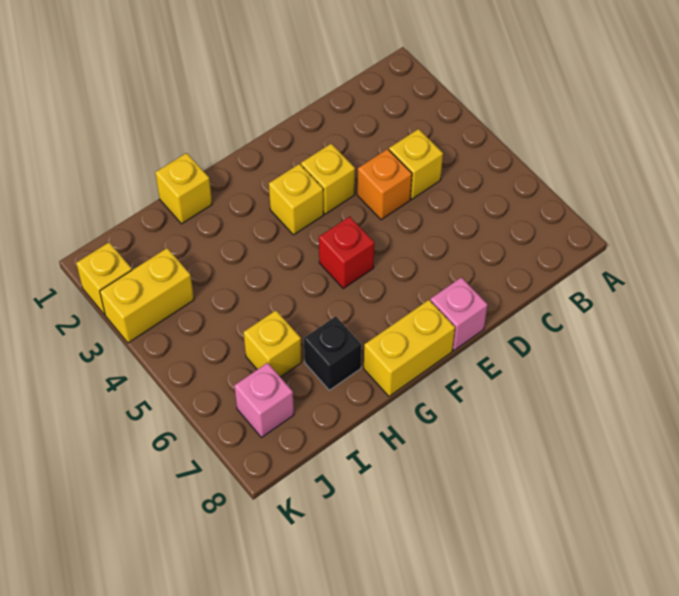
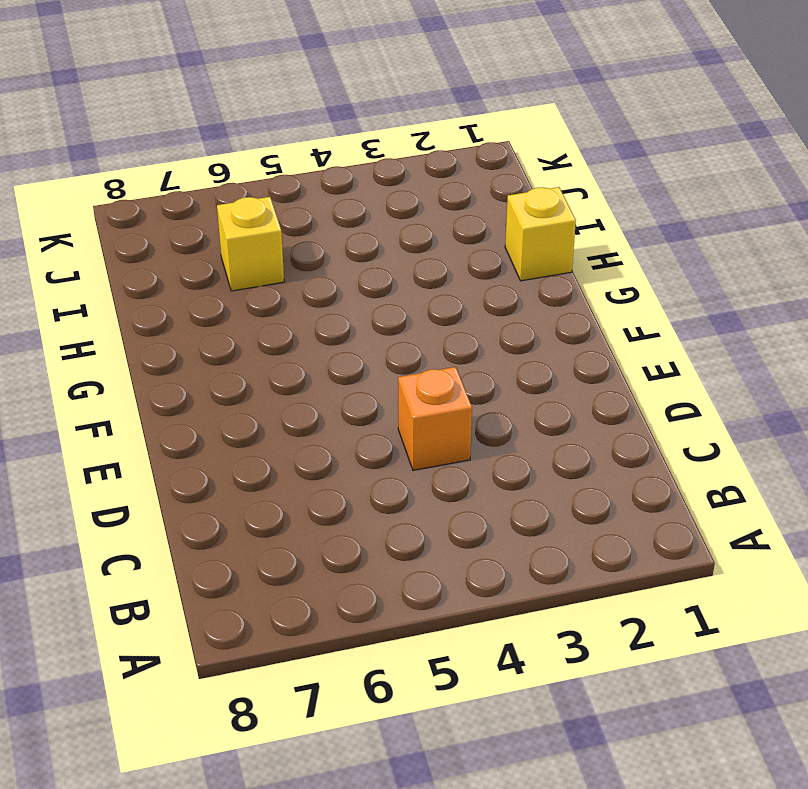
none -> yellow 1x1 brick [389,129,443,199]
none -> yellow 1x1 brick [301,144,355,214]
none -> pink 1x1 brick [430,277,488,351]

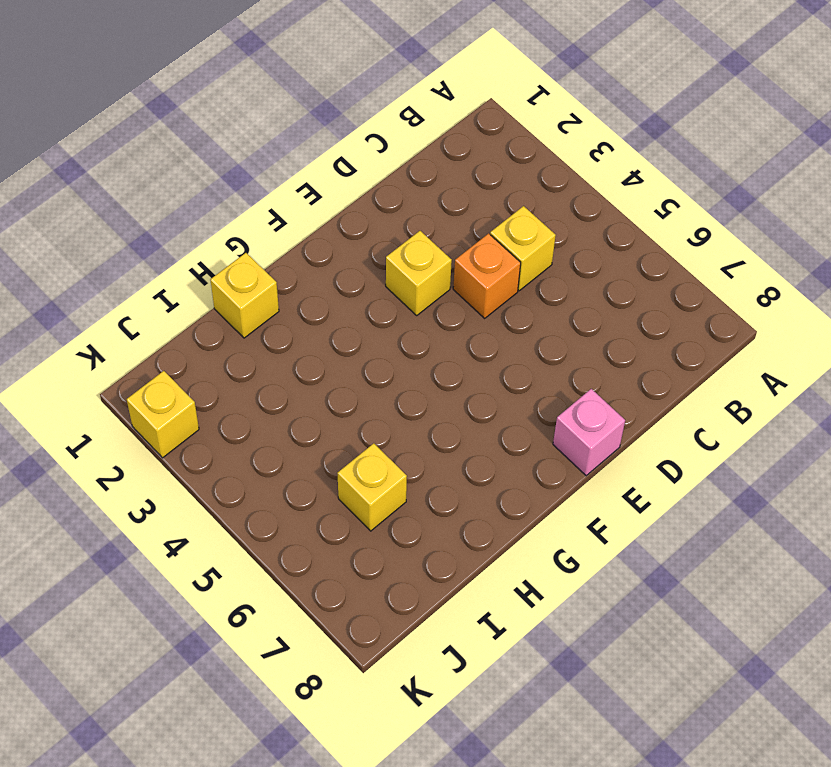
none -> yellow 1x1 brick [269,164,324,235]
none -> red 1x1 brick [319,216,374,288]
none -> yellow 1x2 brick [364,300,455,396]

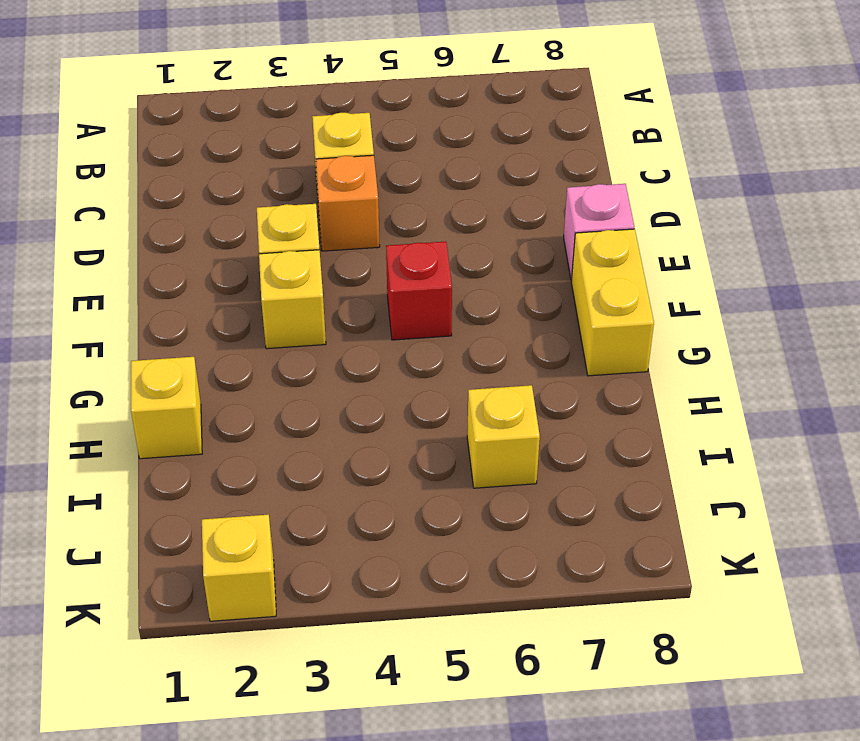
none -> black 1x1 brick [304,316,361,390]
none -> yellow 1x2 brick [100,248,194,343]
none -> pink 1x1 brick [234,363,294,438]

